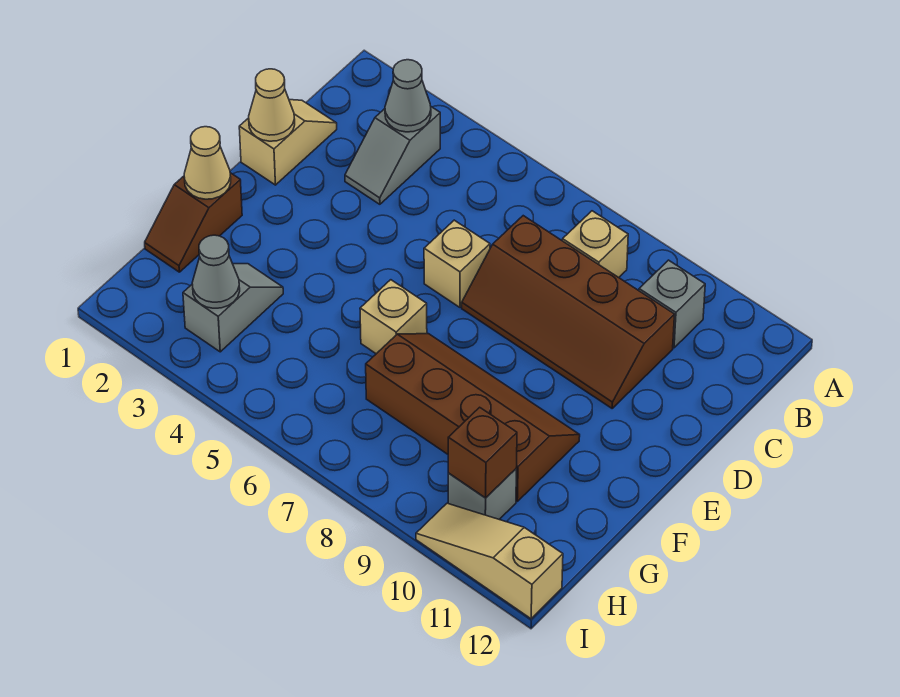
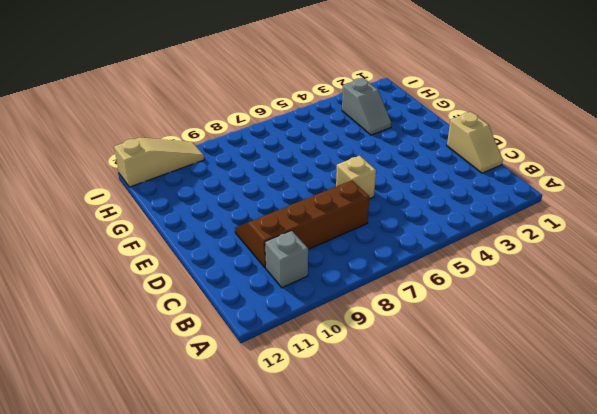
none -> grey 1x2 slope [345,107,440,204]
none -> tan 1x1 brick [562,211,628,278]
none -> brown 1x2 slope [145,173,242,272]

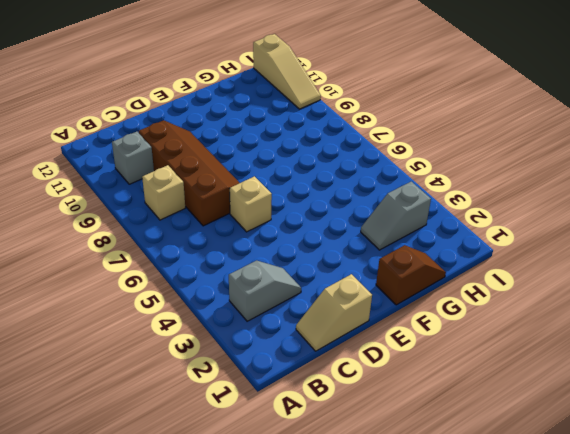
none -> tan 1x1 brick [360,280,427,354]
none -> brown 2x4 slope [366,334,580,501]
none -> grey 1x1 brick [448,469,516,519]

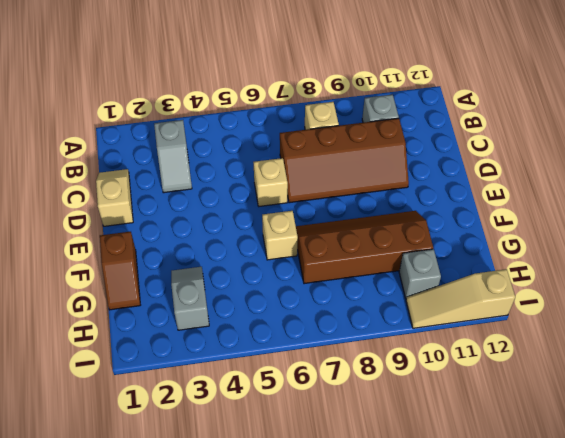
none -> grey 1x1 cone [385,60,431,132]
none -> tan 1x1 cone [249,69,295,141]
none -> tan 1x1 cone [184,127,231,199]

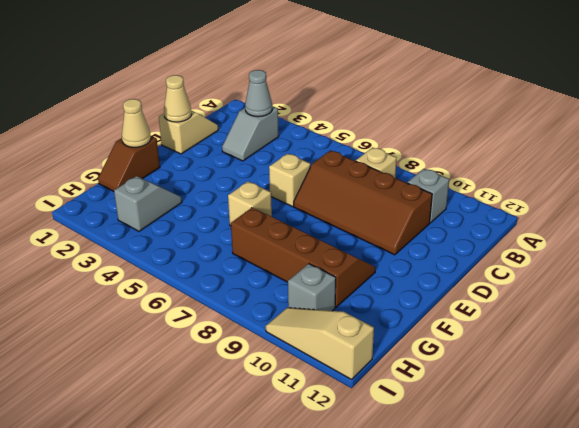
none -> grey 1x1 cone [192,235,240,308]
none -> brown 1x1 brick [448,407,517,498]

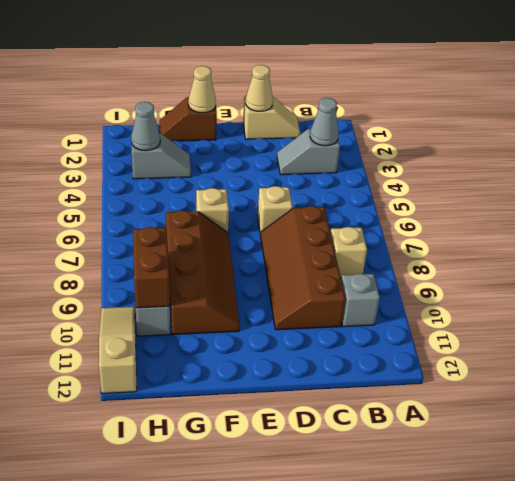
brown 1x2 brick [133,227,170,308] -> brown 1x1 brick [448,407,517,498]

